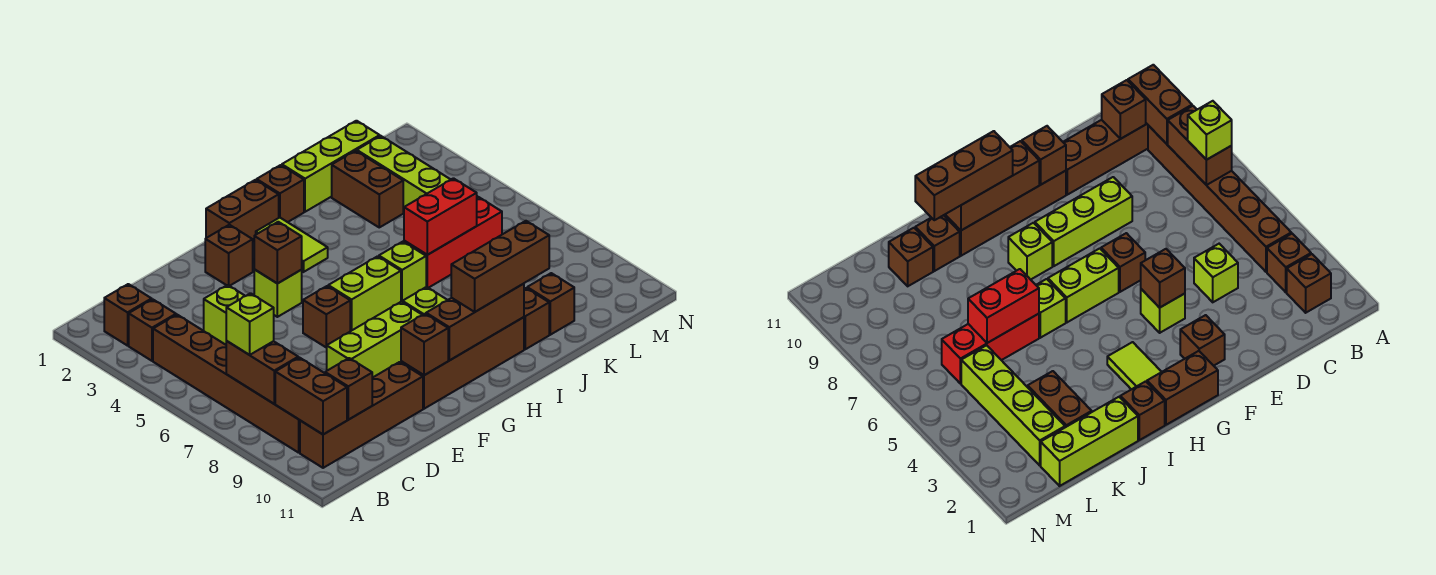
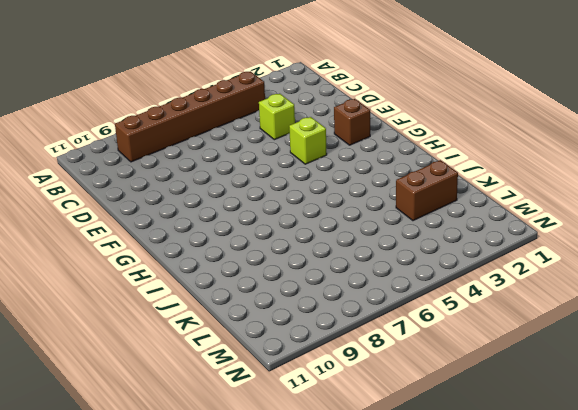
none -> brown 1x1 brick [104,284,152,346]
none -> brown 1x1 brick [129,299,176,361]
none -> brown 1x4 brick [300,362,423,468]
none -> lime 1x3 brick [326,302,422,378]

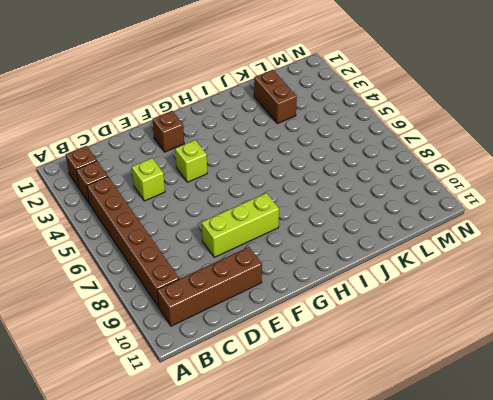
none -> brown 1x1 brick [303,286,350,347]
none -> brown 1x4 brick [401,317,524,409]
none -> brown 1x2 brick [206,180,279,242]
none -> lime 1x2 brick [328,256,401,331]

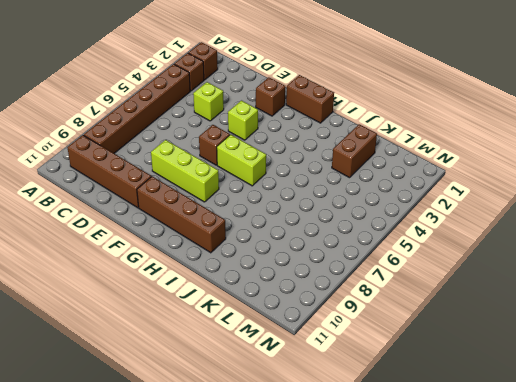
none -> lime 1x2 tile [256,218,328,272]
none -> lime 1x1 brick [402,287,447,315]
none -> brown 1x1 brick [257,165,304,222]
none -> lime 1x1 brick [379,242,426,302]

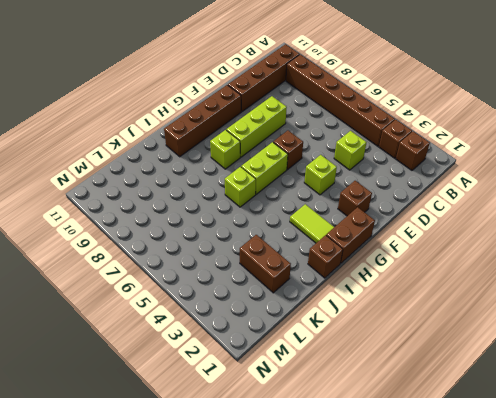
none -> lime 1x3 brick [282,121,380,212]
none -> red 1x3 brick [404,197,502,288]
none -> brown 1x1 brick [524,288,549,349]
none -> brown 1x1 brick [527,273,574,335]

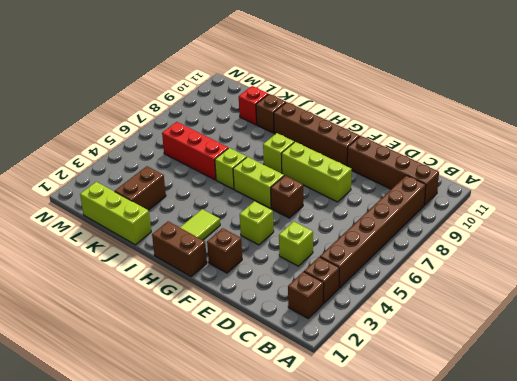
red 1x1 brick [239,86,268,125] -> brown 1x1 brick [527,273,574,335]
none -> brown 1x1 brick [257,165,304,222]
none -> lime 1x4 brick [357,136,478,212]
none -> brown 1x2 brick [226,341,298,404]
none -> brown 1x2 brick [275,358,347,434]

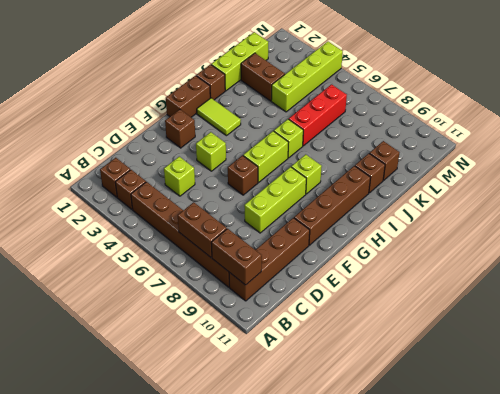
lime 1x4 brick [271,42,343,112] -> lime 1x4 brick turned to [357,136,478,212]
none -> brown 1x1 brick [325,358,372,420]
none -> brown 1x1 brick [254,222,302,284]
none -> brown 1x1 brick [401,314,448,375]
none -> brown 1x3 brick [426,284,524,360]

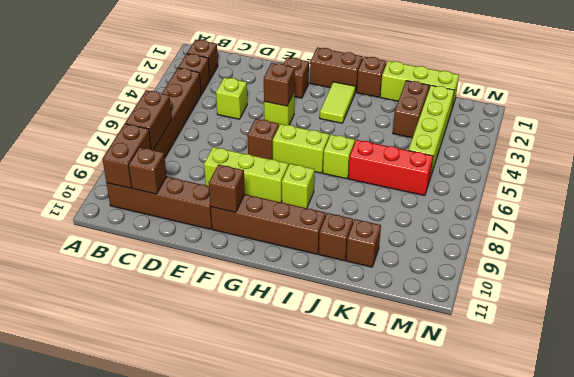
none -> brown 1x3 brick [426,284,524,360]
none -> red 1x2 brick [404,178,477,255]
none -> lime 1x1 brick [226,293,274,355]
none -> brown 1x3 brick [451,221,549,312]

